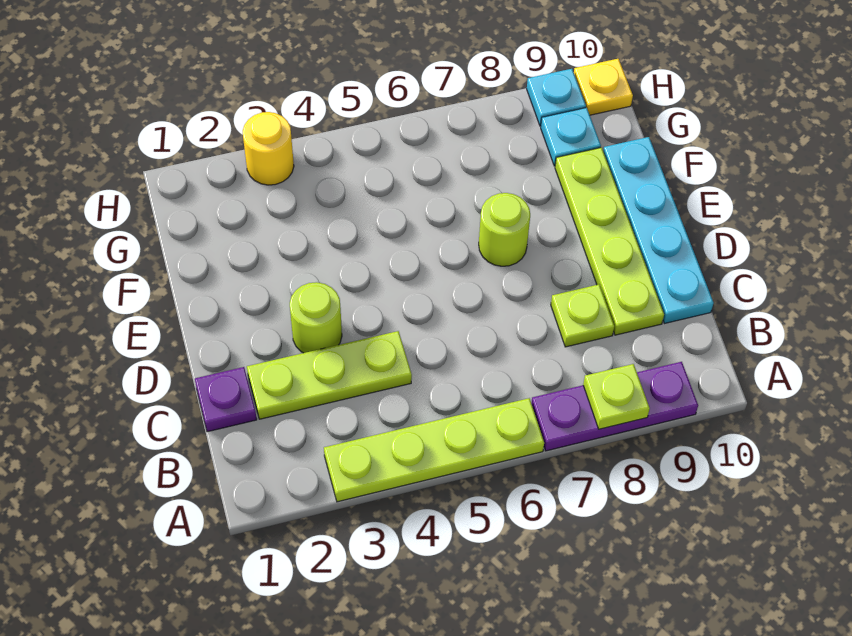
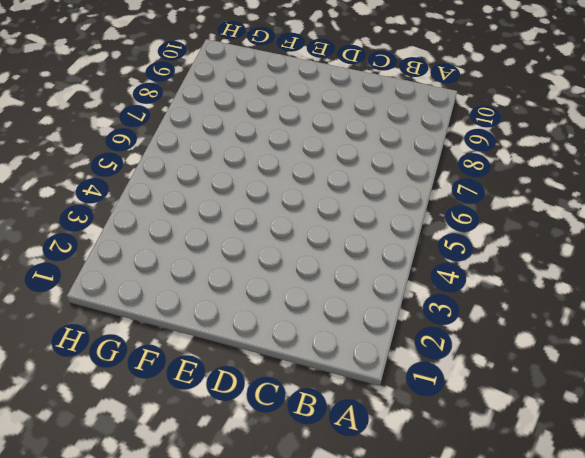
none -> lime 1x4 plate [324,398,544,502]
none -> purple 1x3 plate [531,362,698,451]
none -> purple 1x1 plate [195,367,257,432]

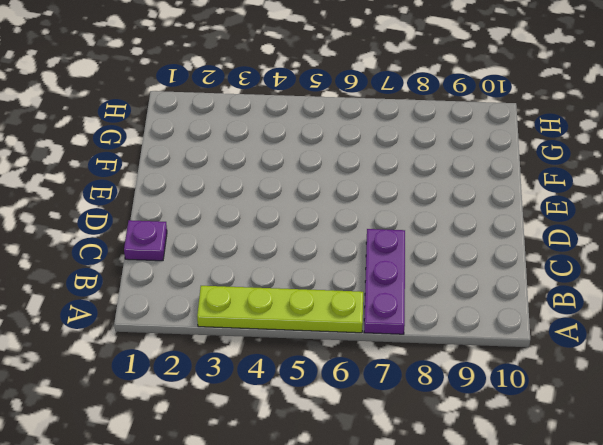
purple 1x3 plate [364,229,405,334] -> purple 1x3 plate turned to [531,362,698,451]
none -> lime 1x3 plate [247,331,412,419]
none -> lime 1x1 plate [551,284,614,347]
none -> lime 1x4 plate [555,148,664,335]

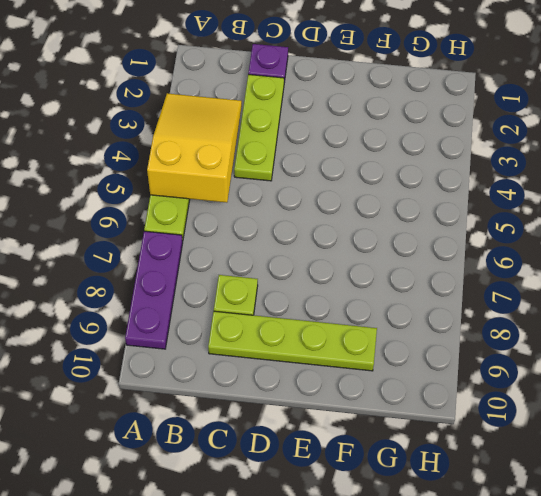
yellow 2x3 slope [147,93,242,203] -> none
none -> cyan 1x4 plate [603,137,714,324]
none -> lime 1x1 round brick [290,282,342,353]
none -> lime 1x1 round brick [479,193,530,266]

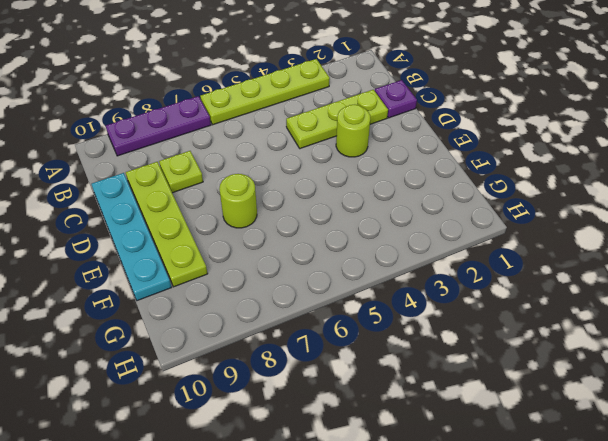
none -> cyan 1x1 plate [541,108,601,166]
none -> yellow 1x1 round brick [243,112,294,185]
none -> cyan 1x1 plate [527,69,586,126]

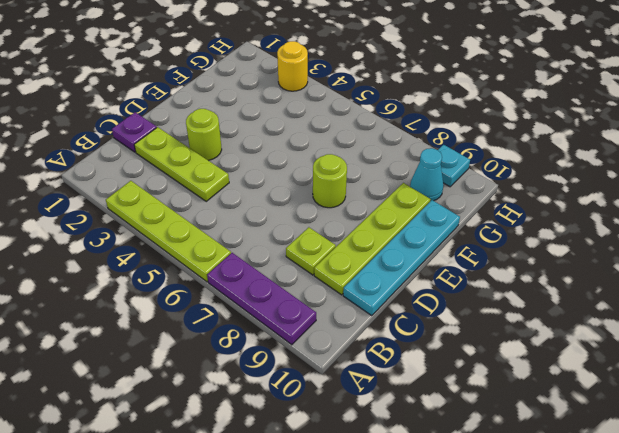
cyan 1x1 cone [410,148,444,201] -> cyan 1x1 plate [541,108,601,166]
none -> yellow 1x1 plate [574,59,633,115]
none -> lime 1x1 plate [583,364,650,429]

